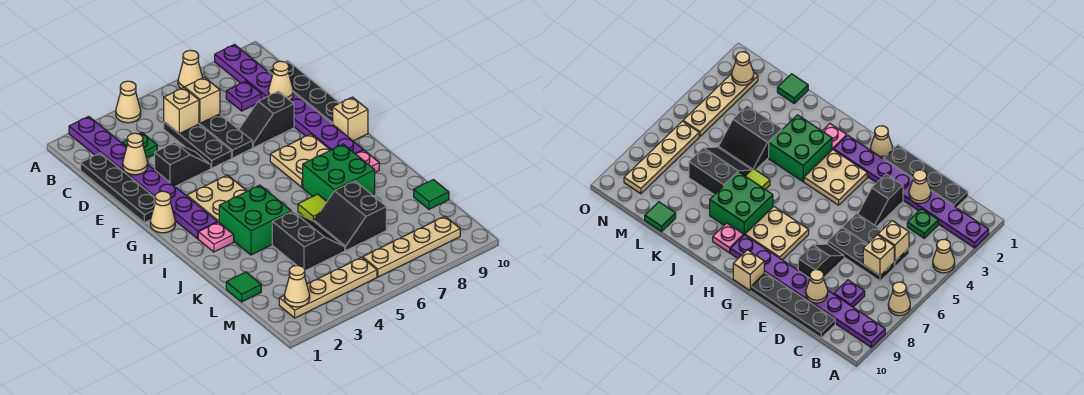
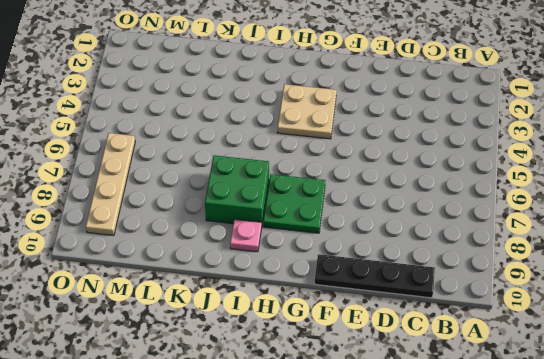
green 2x2 plate [263,174,326,233] -> tan 2x2 plate [270,134,330,187]
none -> purple 1x8 plate [69,116,218,239]
none -> tan 1x1 cone [116,81,141,123]
none -> tan 1x1 cone [178,50,203,89]
none -> purple 1x8 plate [215,44,363,154]

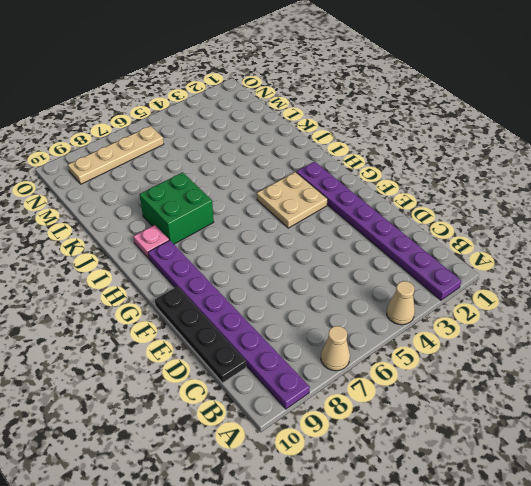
none -> black 1x4 plate [81,153,155,223]
none -> green 1x1 plate [122,133,157,158]
none -> black 1x3 plate [164,122,231,168]
none -> black 1x3 plate [199,114,252,158]

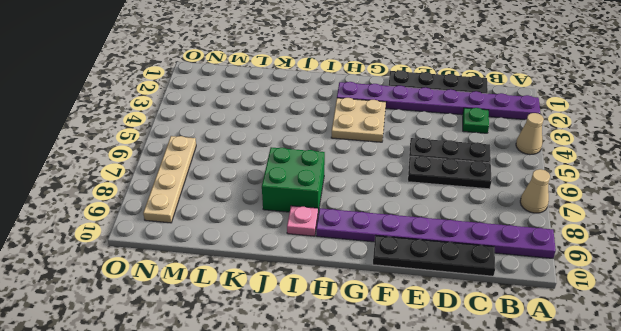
none -> purple 1x1 plate [226,81,262,111]
none -> black 1x2 slope [155,142,211,186]
none -> black 1x2 slope [239,91,294,148]
none -> tan 1x1 cone [150,191,175,233]

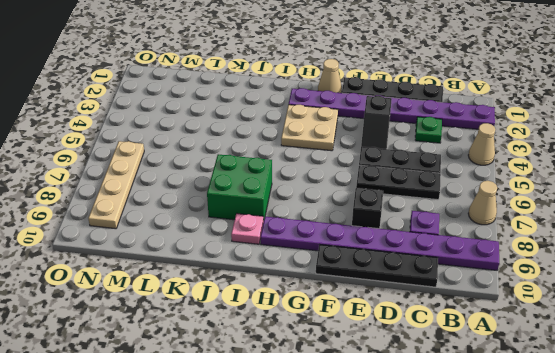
none -> tan 2x2 plate [270,134,330,187]
none -> tan 1x1 brick [333,97,368,141]
none -> pink 1x1 plate [198,222,234,252]
none -> green 2x2 brick [219,185,292,255]

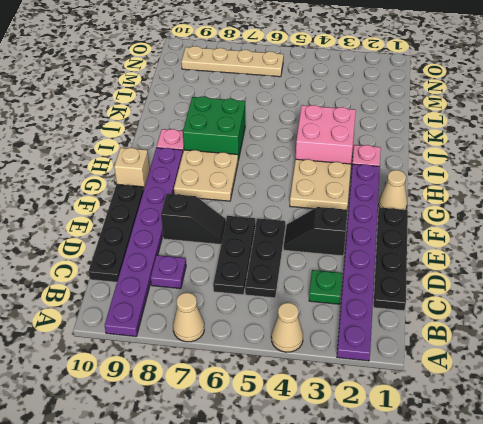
pink 2x2 brick [296,105,356,164] -> green 2x2 brick [219,185,292,255]
none -> lime 1x1 tile [298,194,327,221]
none -> black 2x2 slope [272,211,345,271]
none -> black 2x2 slope [314,181,386,250]
none -> green 1x1 tile [226,272,261,302]

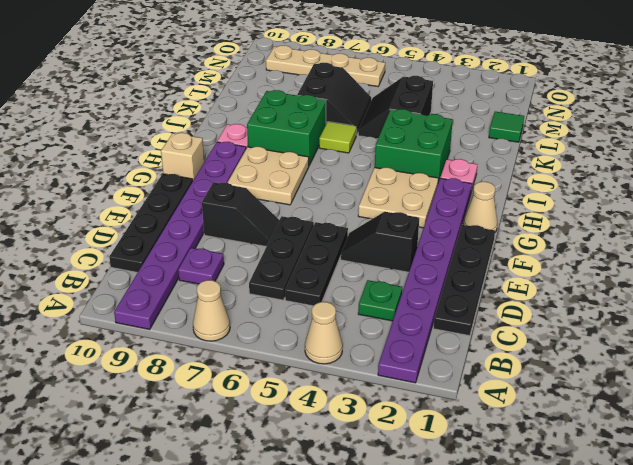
none -> green 1x1 tile [414,180,449,209]
none -> tan 1x4 plate [279,257,377,318]
none -> tan 1x1 brick [164,88,199,134]
none -> tan 1x1 brick [185,77,220,123]

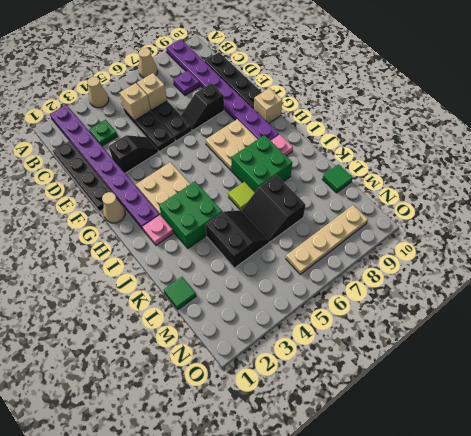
none -> tan 1x4 plate [279,257,377,318]
none -> tan 1x1 cone [123,133,148,175]
none -> tan 1x1 cone [268,61,293,100]
none -> tan 1x1 cone [284,266,310,307]

